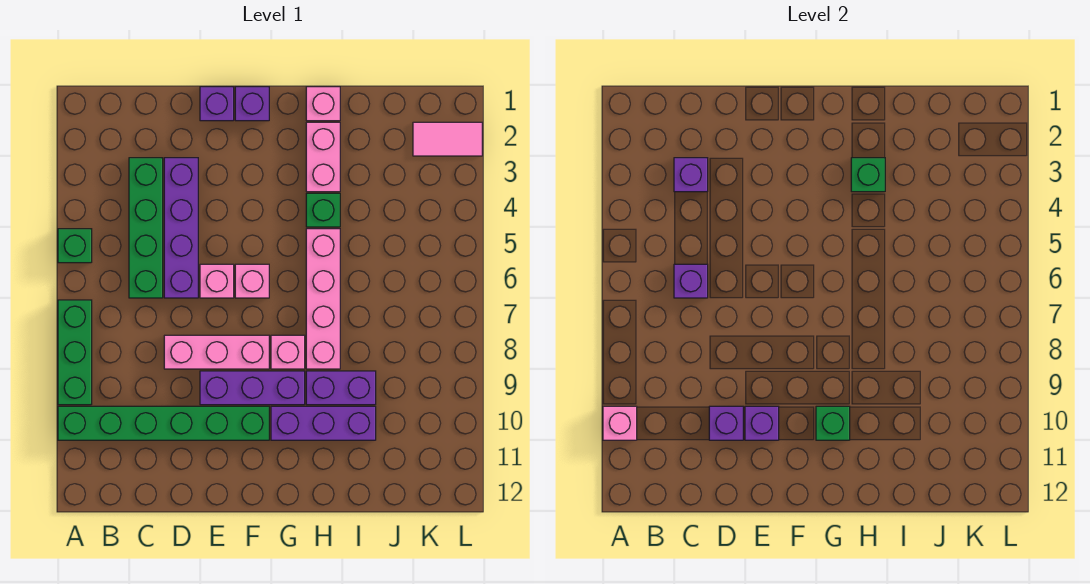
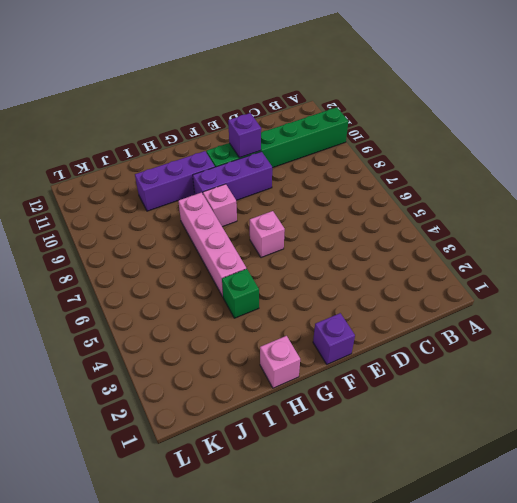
none -> green 1x1 brick [58,229,92,263]
none -> green 1x3 brick [58,300,92,405]
none -> green 1x4 brick [129,158,163,298]

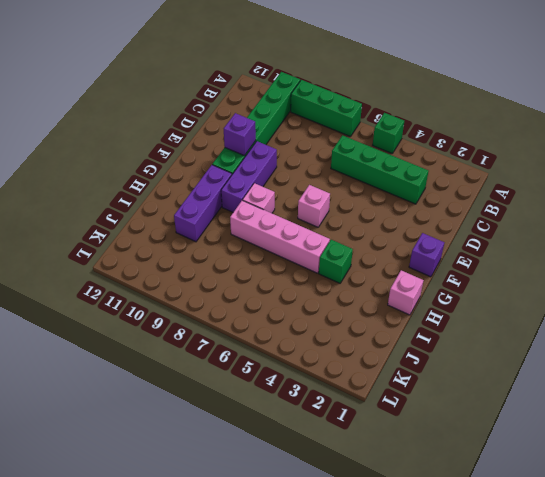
none -> purple 1x4 brick [164,158,198,298]
none -> pink 1x3 brick [164,335,269,369]
none -> purple 1x1 brick [200,87,234,121]

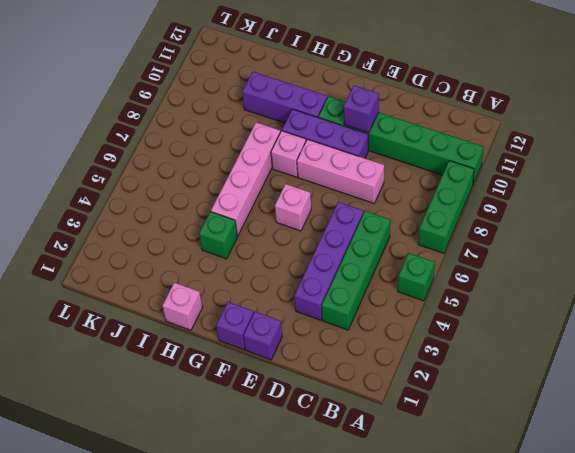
none -> pink 1x1 brick [200,264,234,298]
none -> pink 1x2 brick [306,122,340,192]
none -> purple 1x2 brick [306,371,376,405]

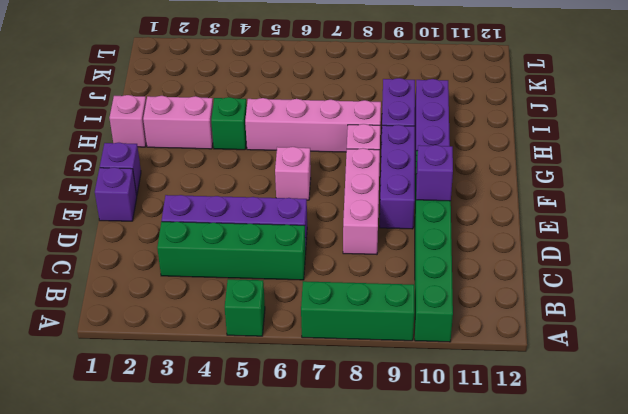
none -> pink 1x1 brick [200,264,234,298]
none -> pink 1x2 tile [413,122,482,156]
none -> pink 1x1 brick [603,406,637,440]

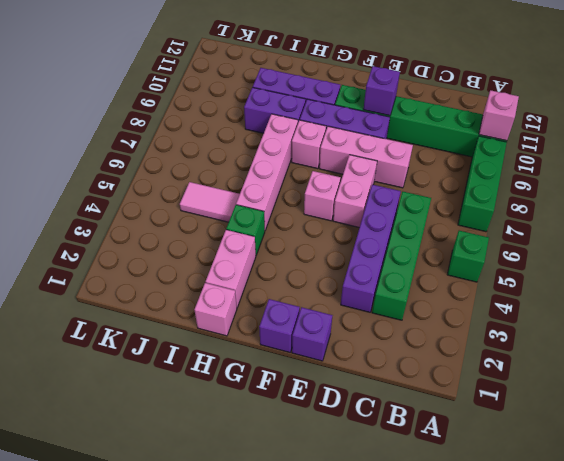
pink 1x2 brick [333,155,377,228] -> pink 1x1 brick [200,264,234,298]
pink 1x2 tile [180,182,240,222] -> pink 1x2 tile moved to [413,122,482,156]
none -> purple 1x1 brick [674,158,708,192]
none -> purple 1x1 brick [674,264,708,298]
none -> purple 1x1 brick [709,406,743,440]

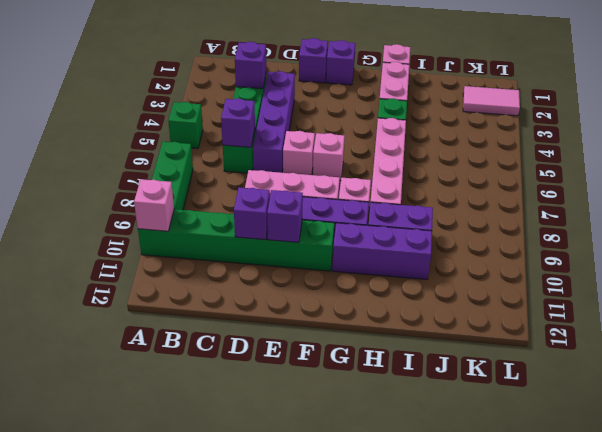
none -> green 1x1 brick [816,406,850,440]
none -> green 1x1 brick [851,158,885,192]

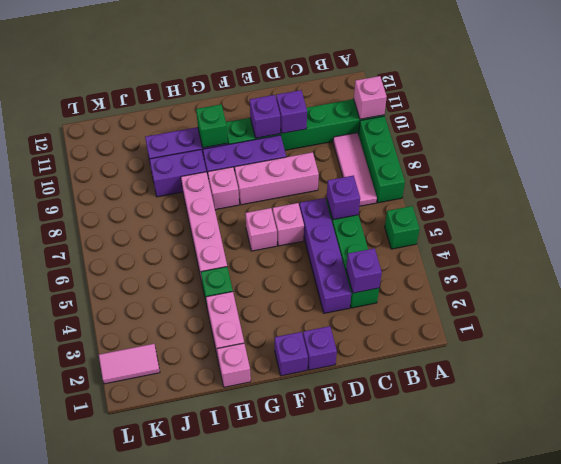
pink 1x3 tile [333,133,377,206] -> none
none -> green 1x1 brick [851,158,885,192]

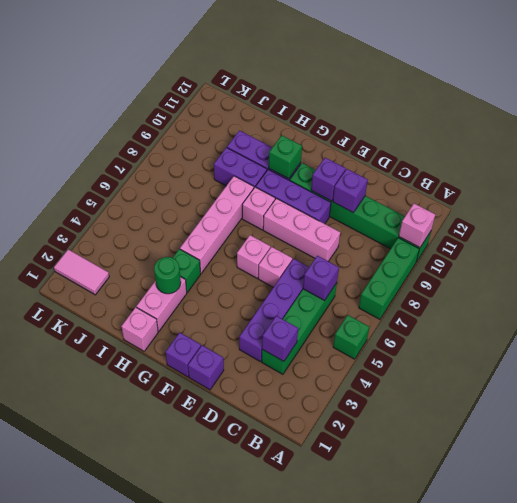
green 1x1 round brick [154,257,181,294] -> green 1x1 brick [851,158,885,192]

